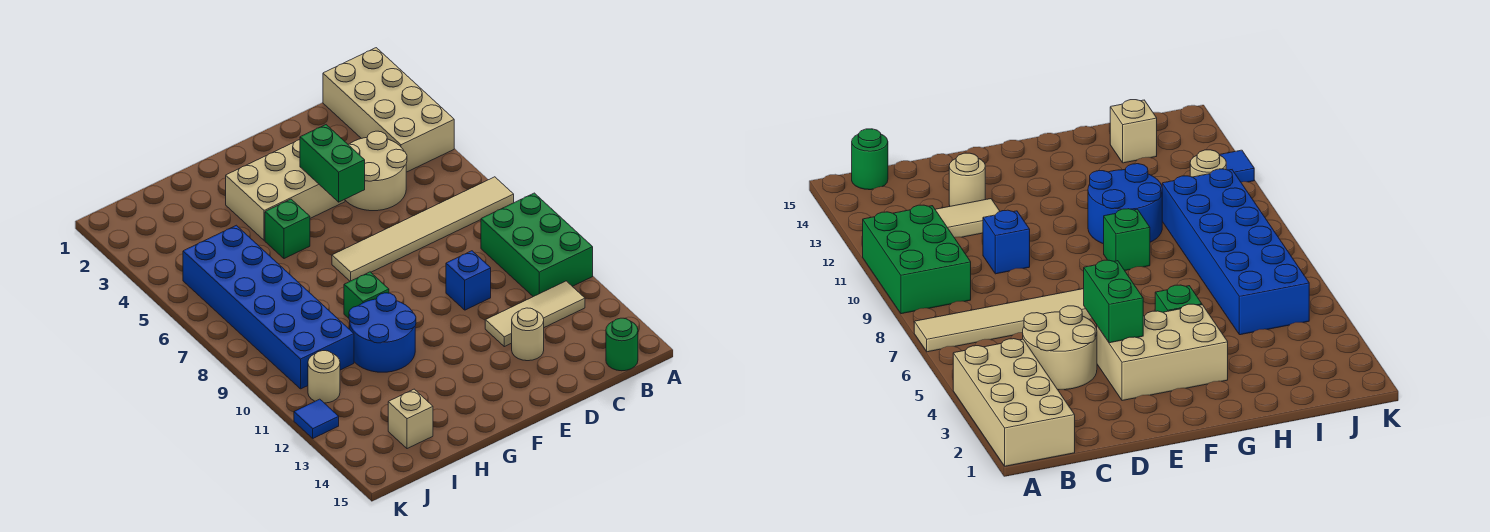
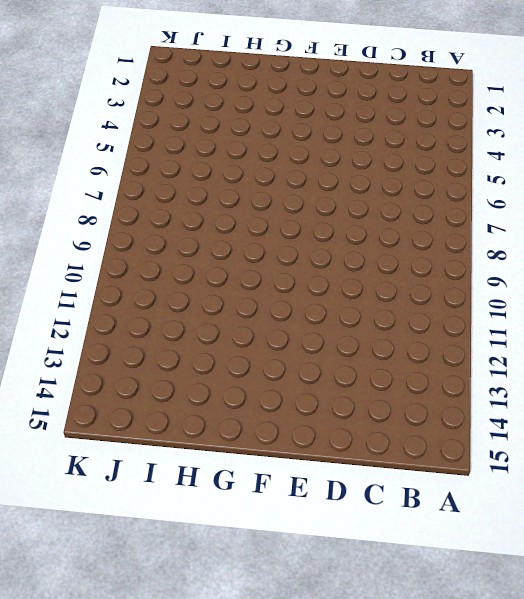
none -> tan 2x4 brick [323,48,454,172]
none -> tan 1x6 tile [332,177,514,281]
none -> green 2x3 brick [481,193,593,297]

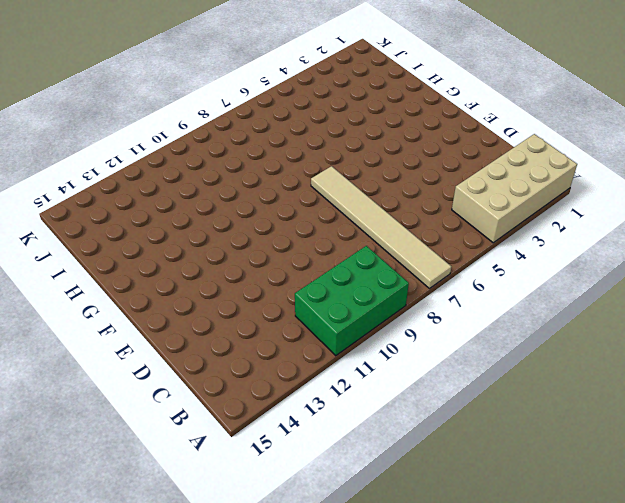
none -> tan 1x3 tile [485,281,585,347]
none -> green 1x1 round brick [606,318,638,371]
none -> tan 2x2 round brick [345,131,407,211]

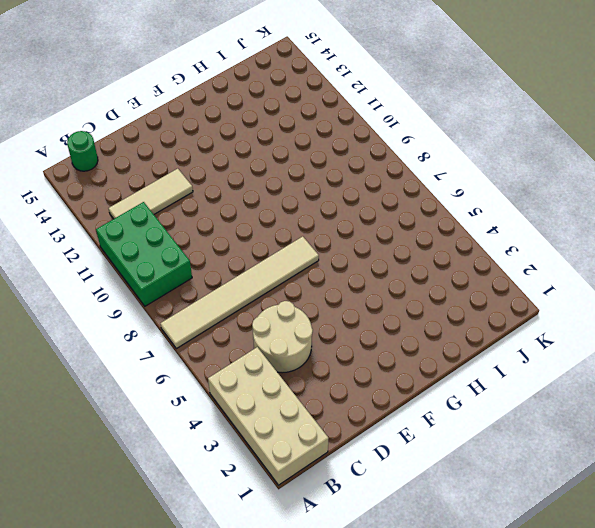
none -> blue 1x1 brick [446,251,491,310]
none -> tan 1x1 round brick [512,308,544,361]
none -> tan 2x3 brick [226,140,345,240]

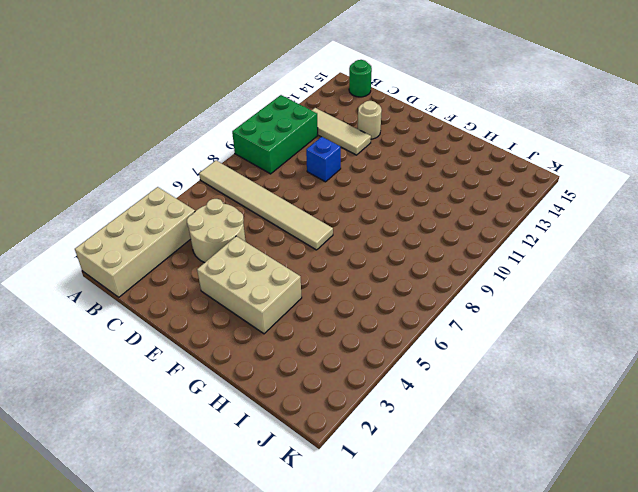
none -> green 1x1 brick [265,199,310,259]
none -> green 1x1 brick [344,272,389,318]
none -> blue 2x2 round brick [349,293,416,372]

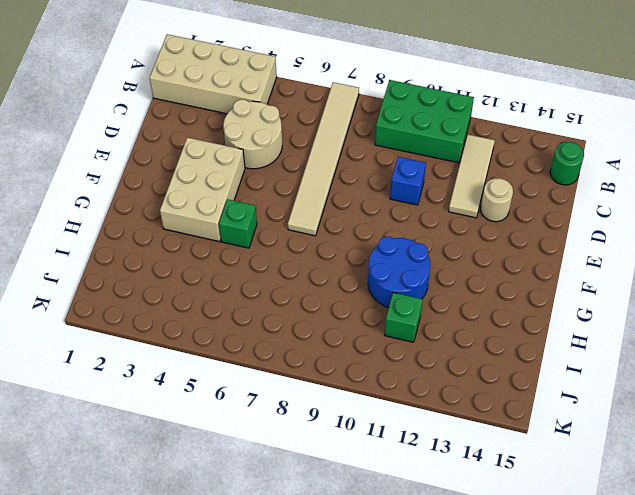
green 1x1 brick [385,293,423,342] -> green 1x1 brick moved to [344,272,389,318]
none -> blue 2x6 brick [183,225,354,389]
none -> tan 1x1 brick [388,389,433,449]
none -> tan 1x1 round brick [308,351,340,403]

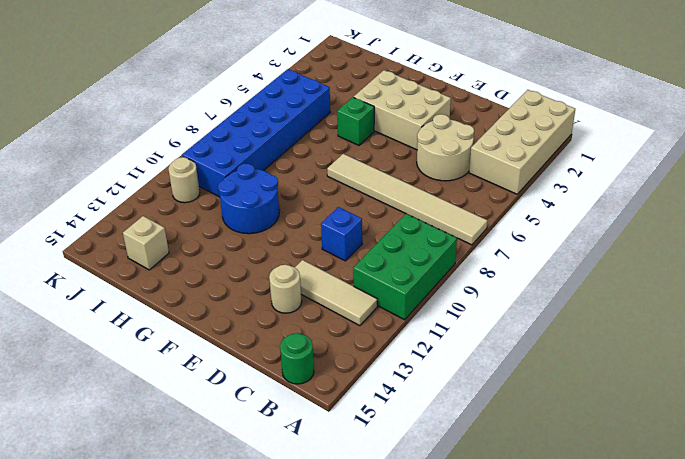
none -> green 1x1 brick [344,272,389,318]
none -> blue 1x1 tile [294,399,339,438]
none -> green 1x2 brick [300,125,365,202]

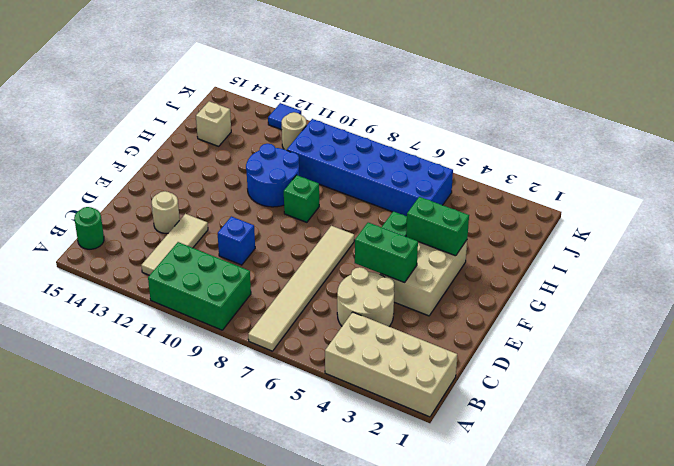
green 1x2 brick [406,197,469,256] -> none

